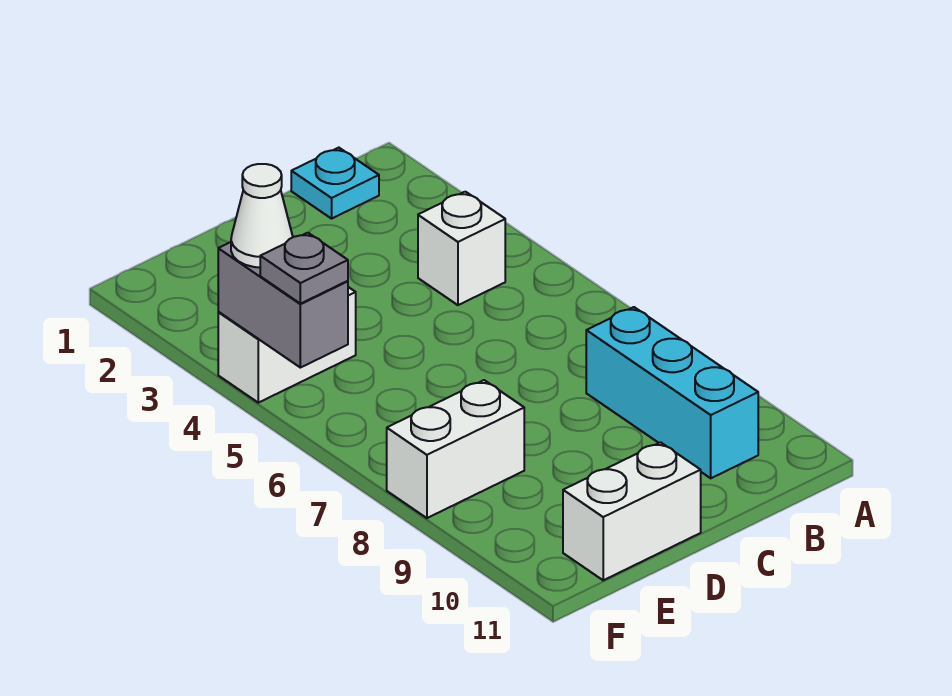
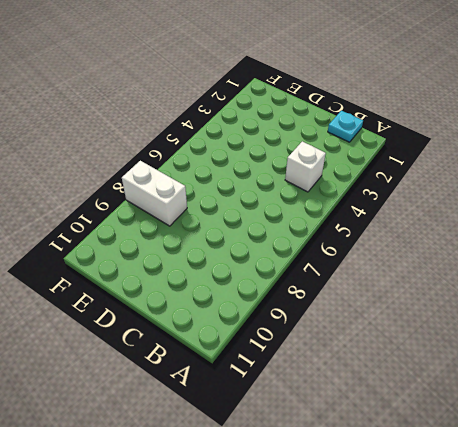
none -> cyan 1x3 brick [586,307,758,478]
none -> white 1x2 brick [563,442,701,580]

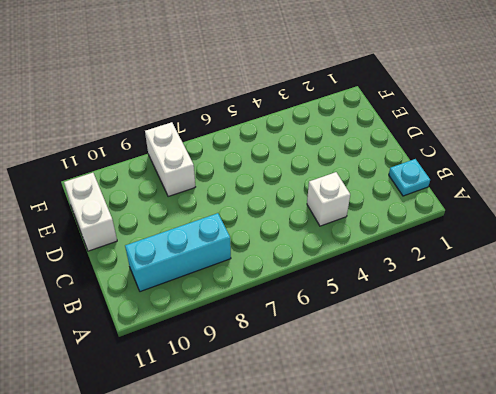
none -> white 1x2 brick [218,287,356,403]
none -> grey 1x2 brick [218,242,348,368]

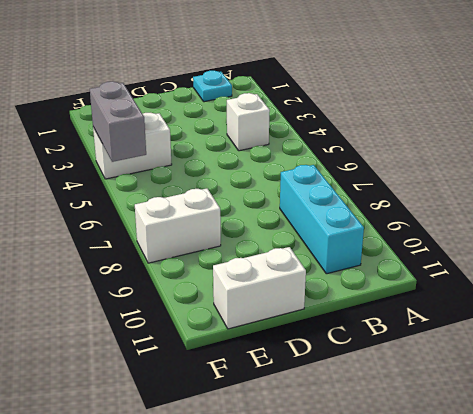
none -> white 1x1 cone [231,164,293,267]
none -> grey 1x1 plate [260,233,348,304]

